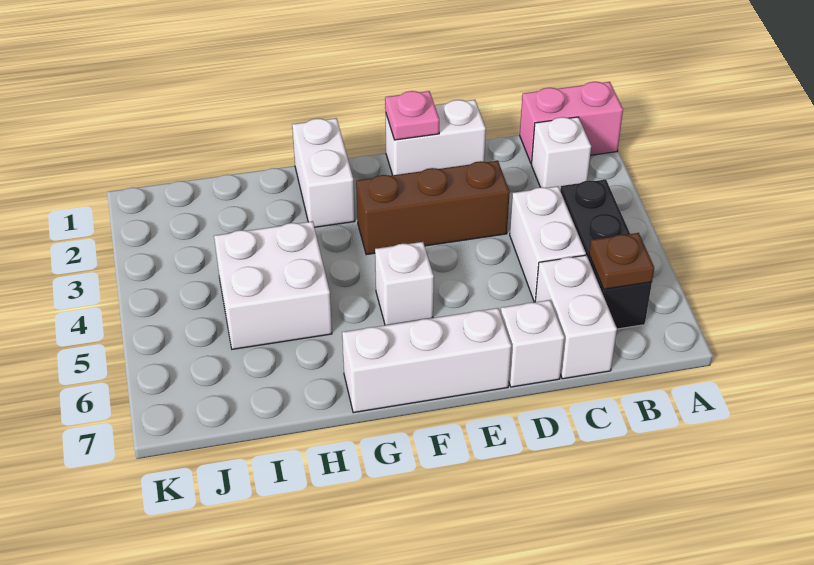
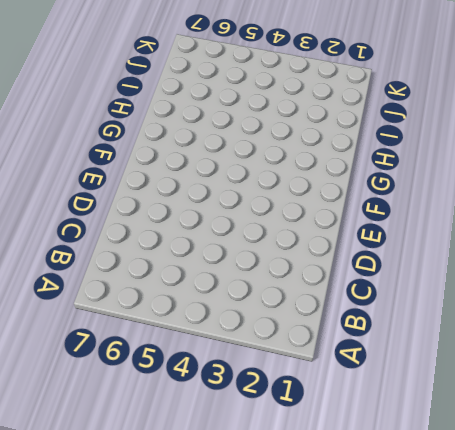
none -> pink 1x2 brick [520,82,623,164]
none -> white 1x1 brick [532,117,591,189]
none -> black 1x3 brick [560,179,652,329]

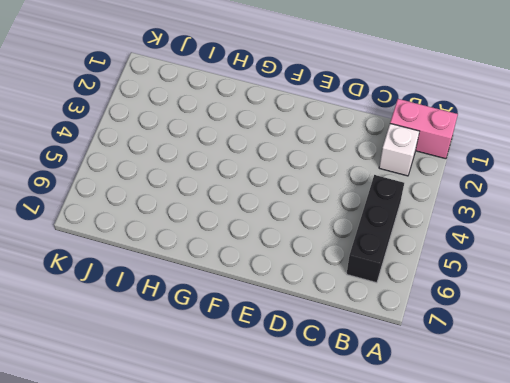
none -> white 1x2 brick [510,186,586,302]
none -> white 1x2 brick [535,255,617,379]
none -> white 1x2 brick [386,100,486,175]

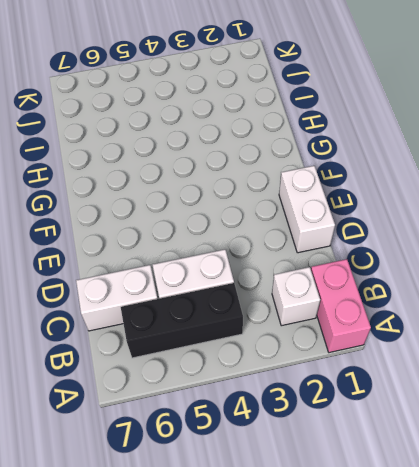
none -> brown 1x3 brick [356,161,510,255]
none -> white 1x1 brick [501,300,564,387]
none -> white 1x3 brick [342,308,511,413]

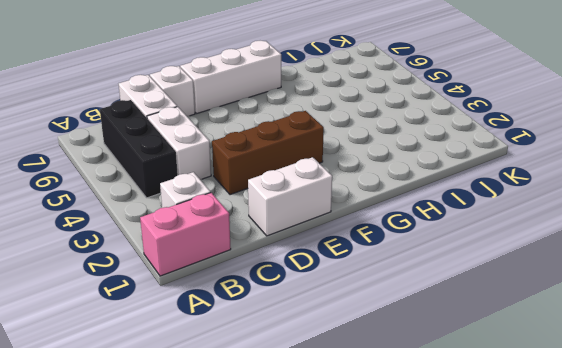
none -> white 1x1 brick [375,242,434,325]
none -> white 1x2 brick [292,118,355,227]
none -> white 2x2 brick [214,221,332,349]

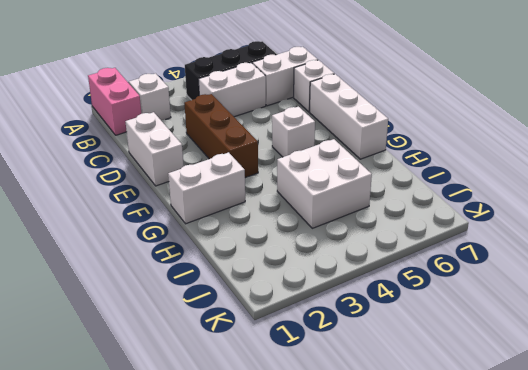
none -> brown 1x1 plate [589,233,654,289]
none -> pink 1x1 plate [385,91,439,140]

